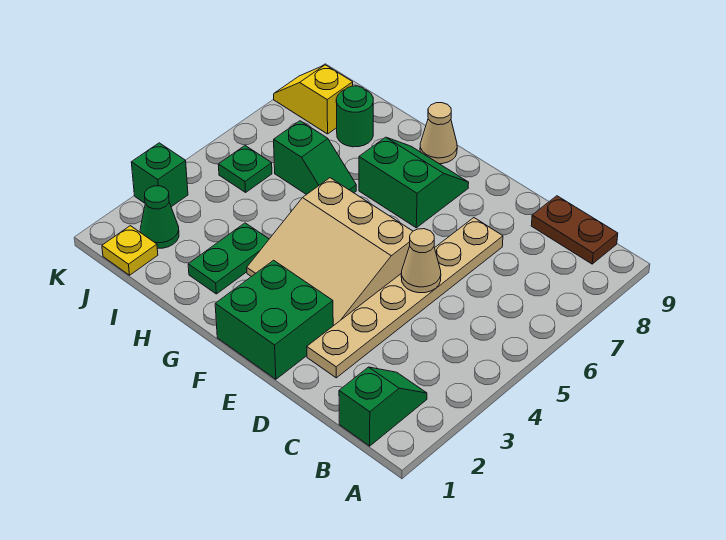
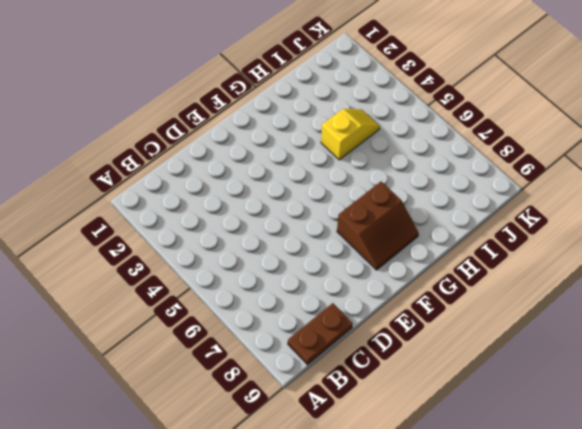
brown 2x2 slope [337,182,419,270] -> green 2x2 slope [359,137,469,228]
yellow 1x2 slope [321,109,380,160] -> yellow 1x2 slope moved to [274,65,353,134]
none -> green 1x2 slope [339,367,427,446]
none -> tan 1x6 plate [307,218,503,378]
none -> green 2x2 brick [215,260,333,379]

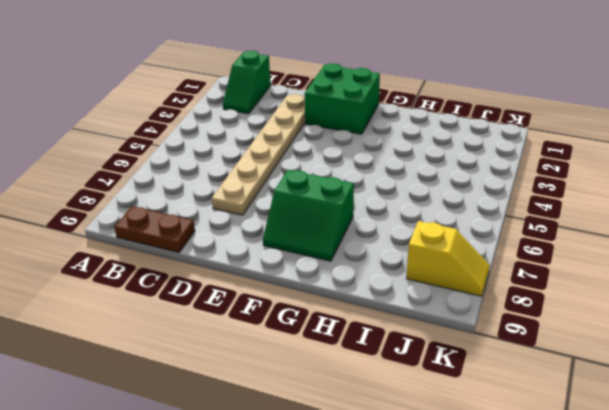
none -> tan 3x3 slope [247,178,413,326]
none -> tan 1x1 cone [420,103,457,164]
none -> green 1x2 plate [188,223,269,294]

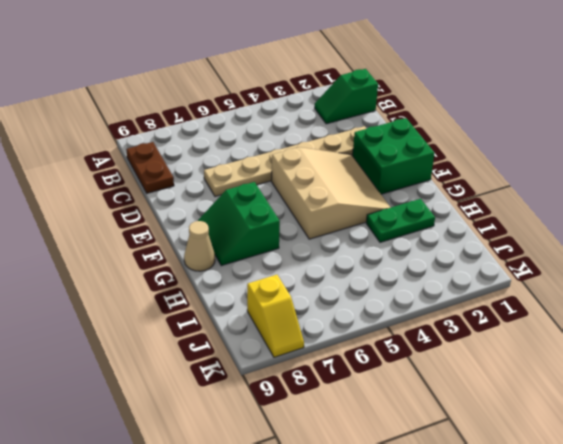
none -> green 1x2 slope [274,121,356,195]
none -> green 1x1 round brick [336,86,373,147]
none -> yellow 1x1 plate [102,226,158,275]

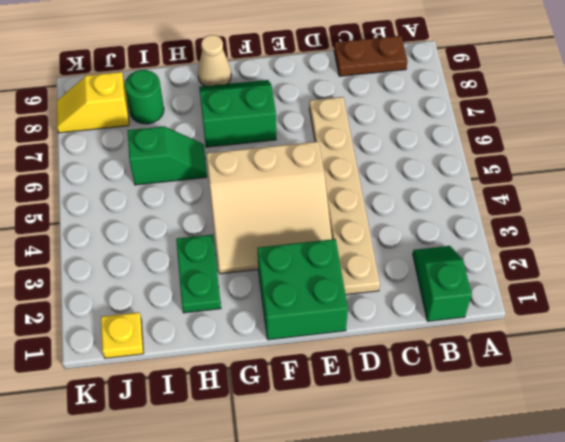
none -> green 1x1 cone [140,186,179,249]
none -> green 1x1 plate [218,146,272,192]
none -> green 1x1 brick [131,143,188,207]

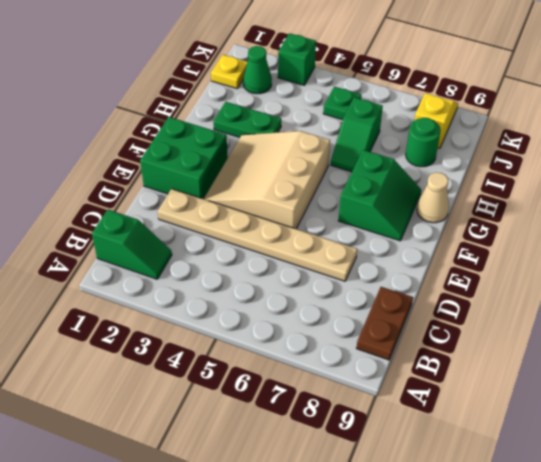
none -> tan 1x1 cone [401,229,441,293]

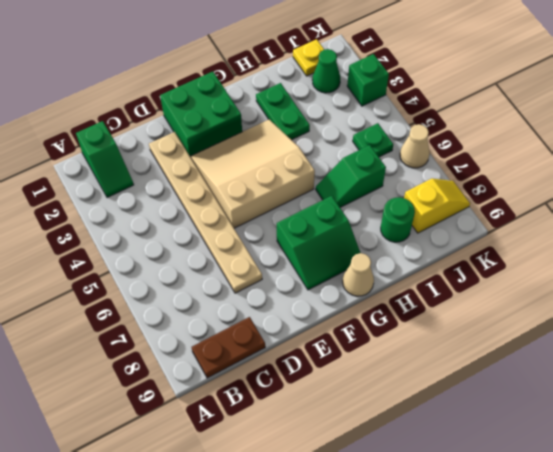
tan 1x1 cone [400,124,430,168] -> tan 1x1 cone moved to [401,229,441,293]

